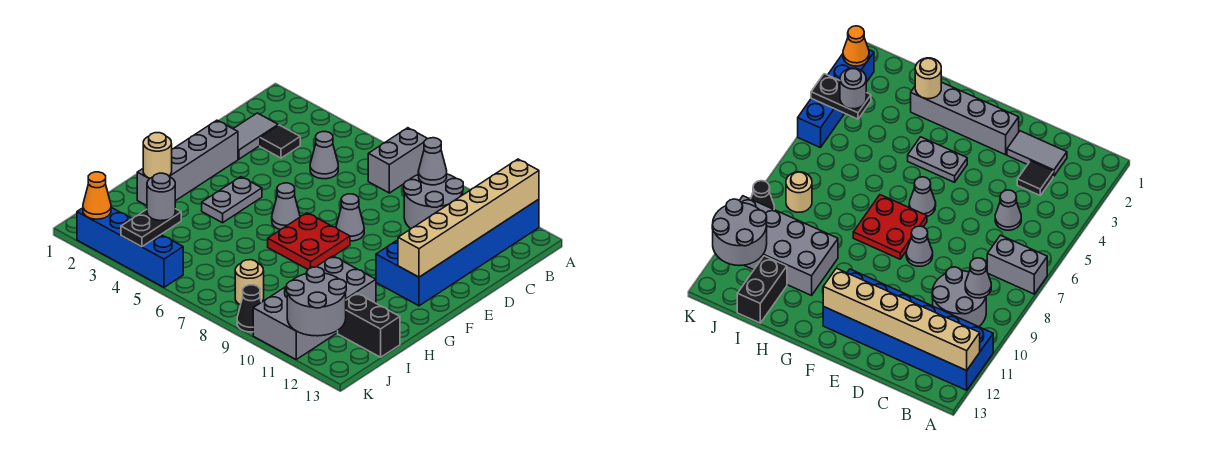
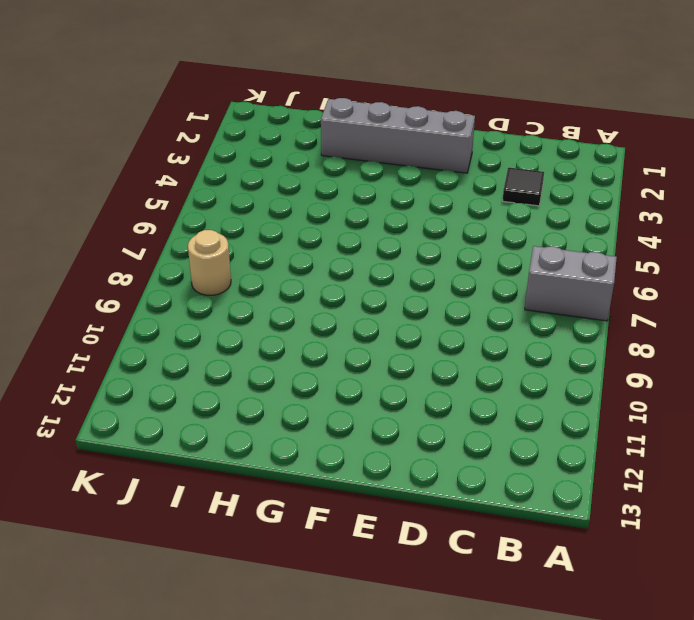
none -> blue 2x6 brick [376,199,539,306]
none -> grey 2x2 round brick [404,174,463,228]
none -> grey 1x2 tile [233,113,278,159]

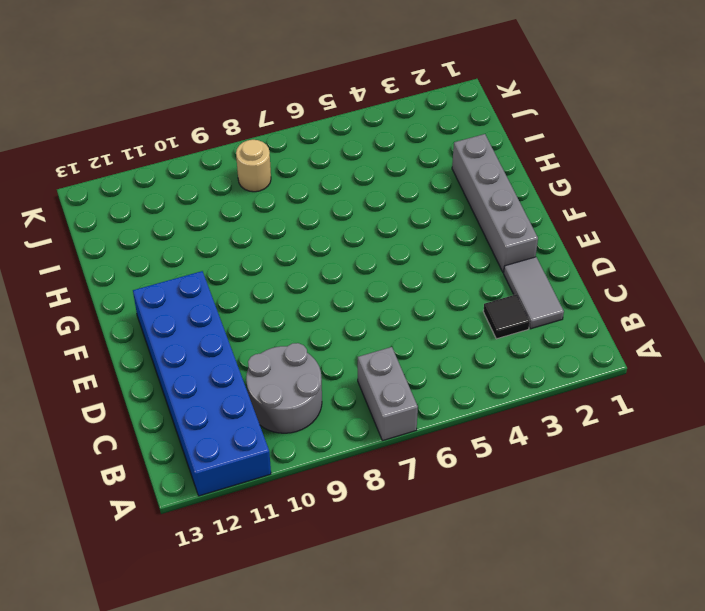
none -> grey 1x1 cone [310,132,338,179]
none -> grey 1x1 cone [336,194,364,241]
none -> grey 1x2 plate [202,177,262,223]

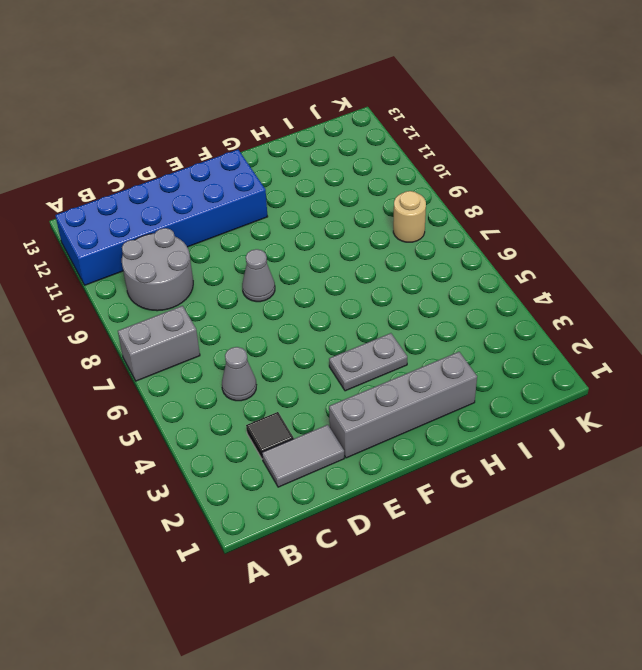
none -> grey 1x1 cone [272,183,300,230]
none -> red 2x2 plate [268,213,350,269]
none -> grey 2x4 brick [253,256,376,359]

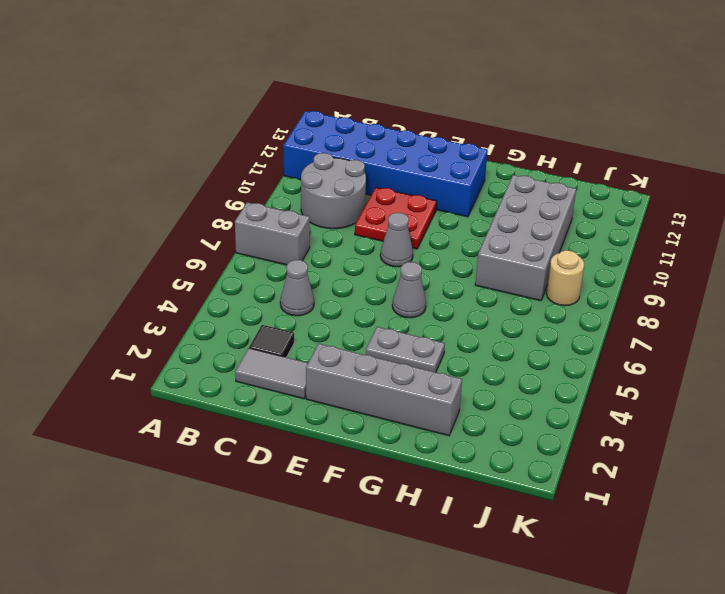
red 2x2 plate [355,187,437,249] -> red 2x2 plate moved to [268,213,350,269]
grey 2x4 brick [475,175,576,301] -> grey 2x4 brick turned to [253,256,376,359]
none -> black 1x2 brick [338,293,400,357]
none -> blue 1x4 brick [77,208,183,287]
none -> black 1x1 cone [237,285,261,332]

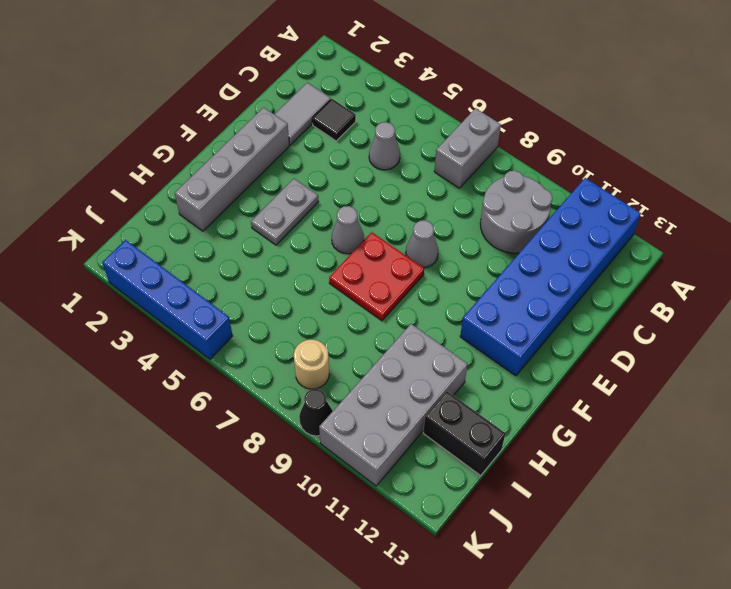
none -> tan 1x6 brick [398,159,539,277]
none -> grey 1x1 cone [418,138,447,185]
none -> tan 1x1 round brick [143,133,172,178]

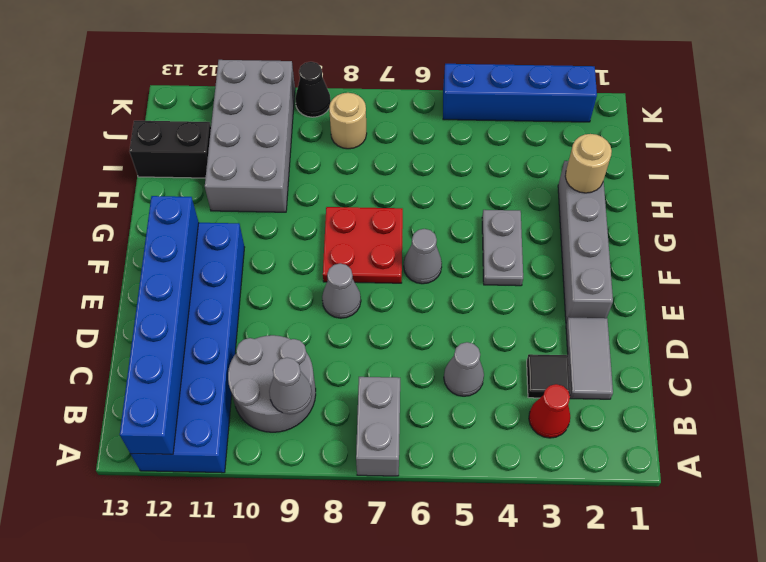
blue 1x6 brick [120,196,199,454] -> tan 1x6 brick [398,159,539,277]
red 1x1 cone [529,384,570,438] -> none
none -> black 1x2 plate [121,209,181,247]
none -> grey 2x2 round brick [287,267,346,336]
none -> orange 1x1 cone [83,172,111,219]

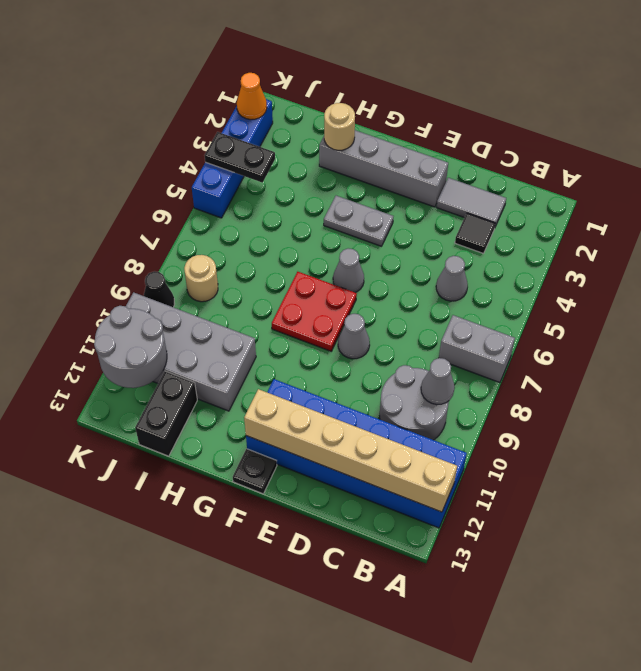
black 1x1 plate [233,449,277,494] -> none
none -> grey 1x1 round brick [147,173,175,221]

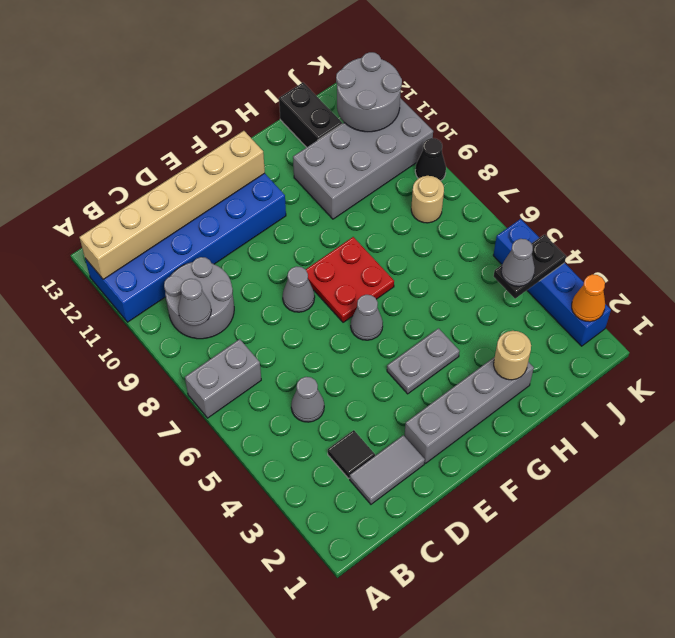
grey 1x1 cone [501,239,535,286] -> grey 1x1 round brick [147,173,175,221]

